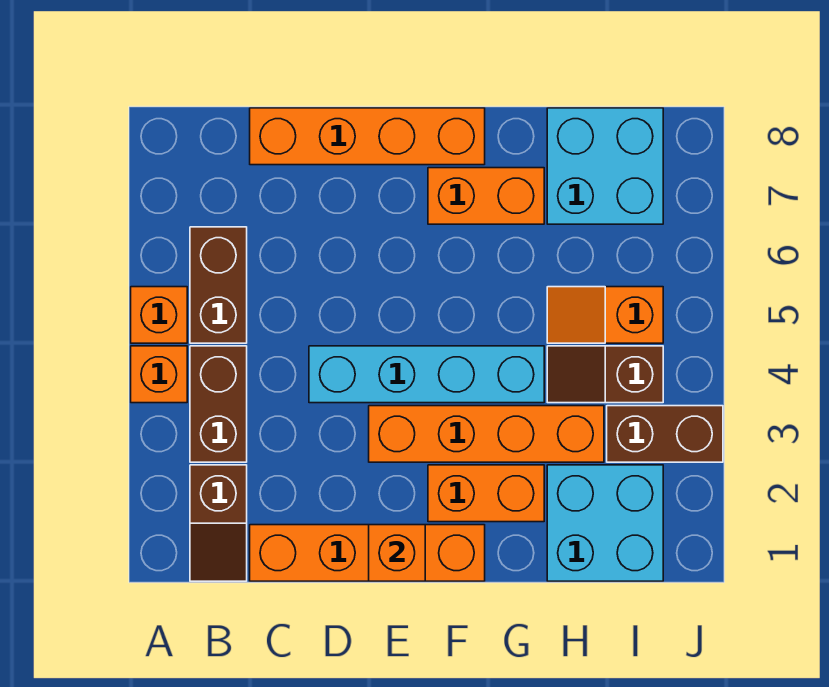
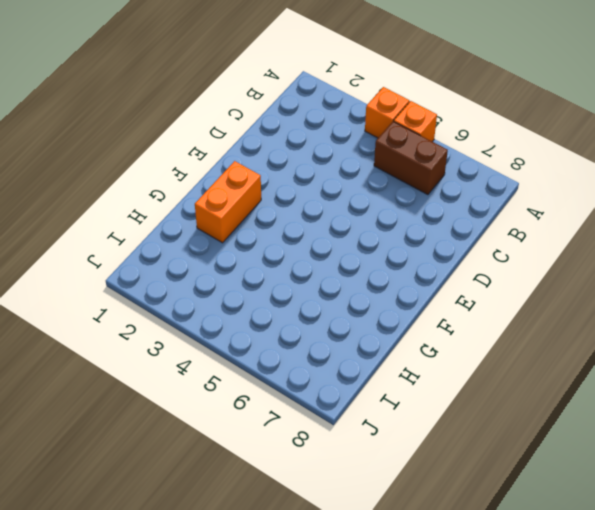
none -> brown 1x2 slope [190,465,247,581]
none -> brown 1x2 brick [190,346,247,462]
none -> orange 1x4 brick [250,525,485,581]

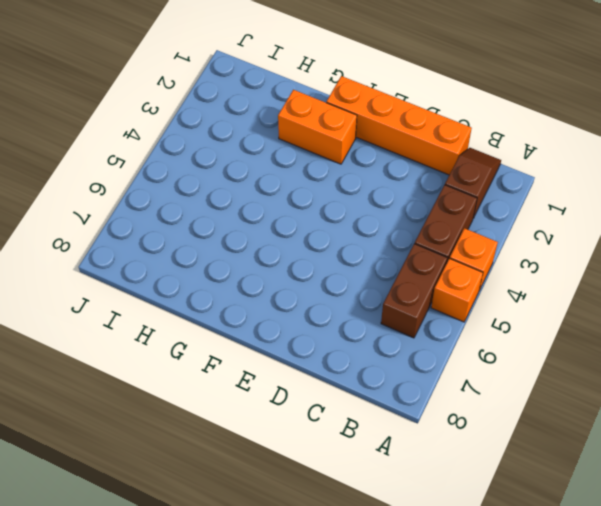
none -> orange 1x4 brick [250,108,485,165]
none -> cyan 1x4 brick [309,346,544,403]
none -> orange 1x4 brick [369,406,604,462]

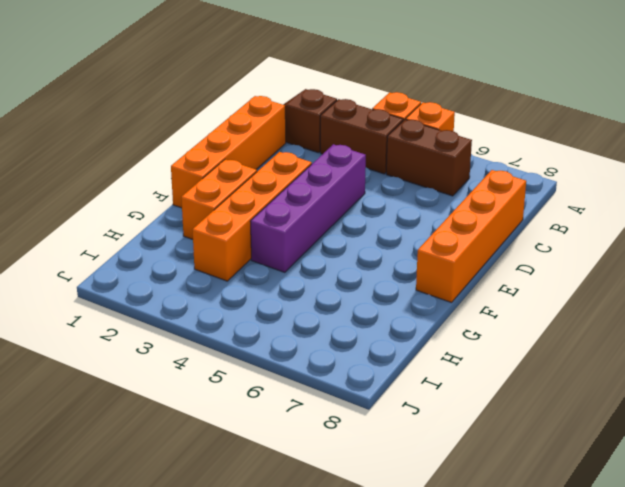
purple 1x4 brick [250,144,366,272] -> cyan 1x4 brick [309,346,544,403]
none -> orange 1x2 brick [428,168,544,224]
none -> cyan 2x2 brick [547,465,663,581]
none -> brown 1x2 slope [547,346,663,403]

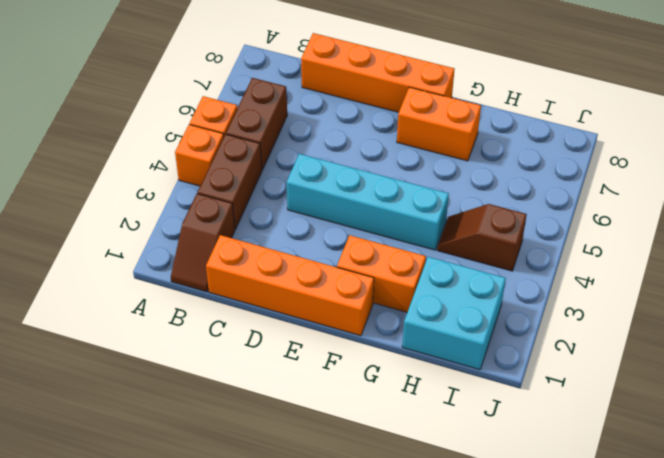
none -> orange 1x4 brick [369,406,604,462]
none -> orange 1x2 slope [547,287,663,343]
none -> cyan 2x2 brick [547,108,663,224]

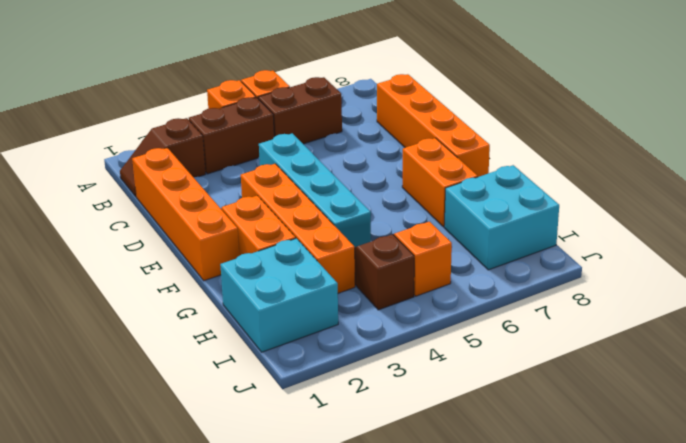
none -> brown 1x2 brick [607,406,723,462]
none -> orange 1x1 brick [369,525,425,581]

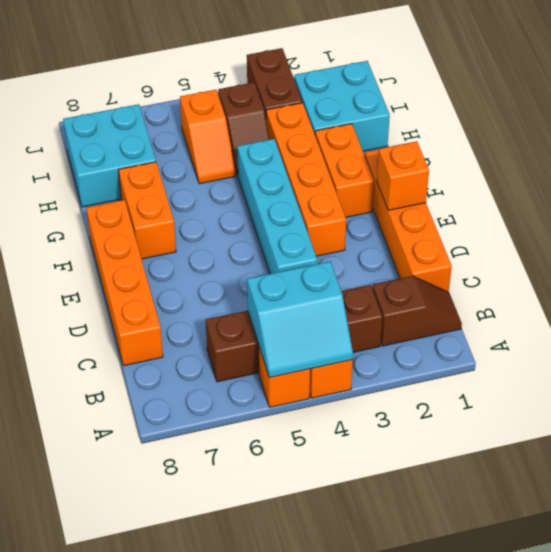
cyan 2x2 slope [247,262,353,378] -> none

